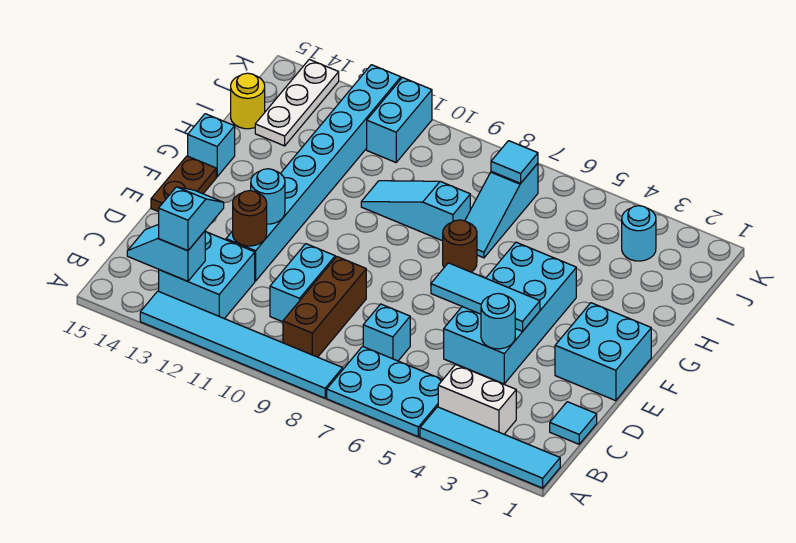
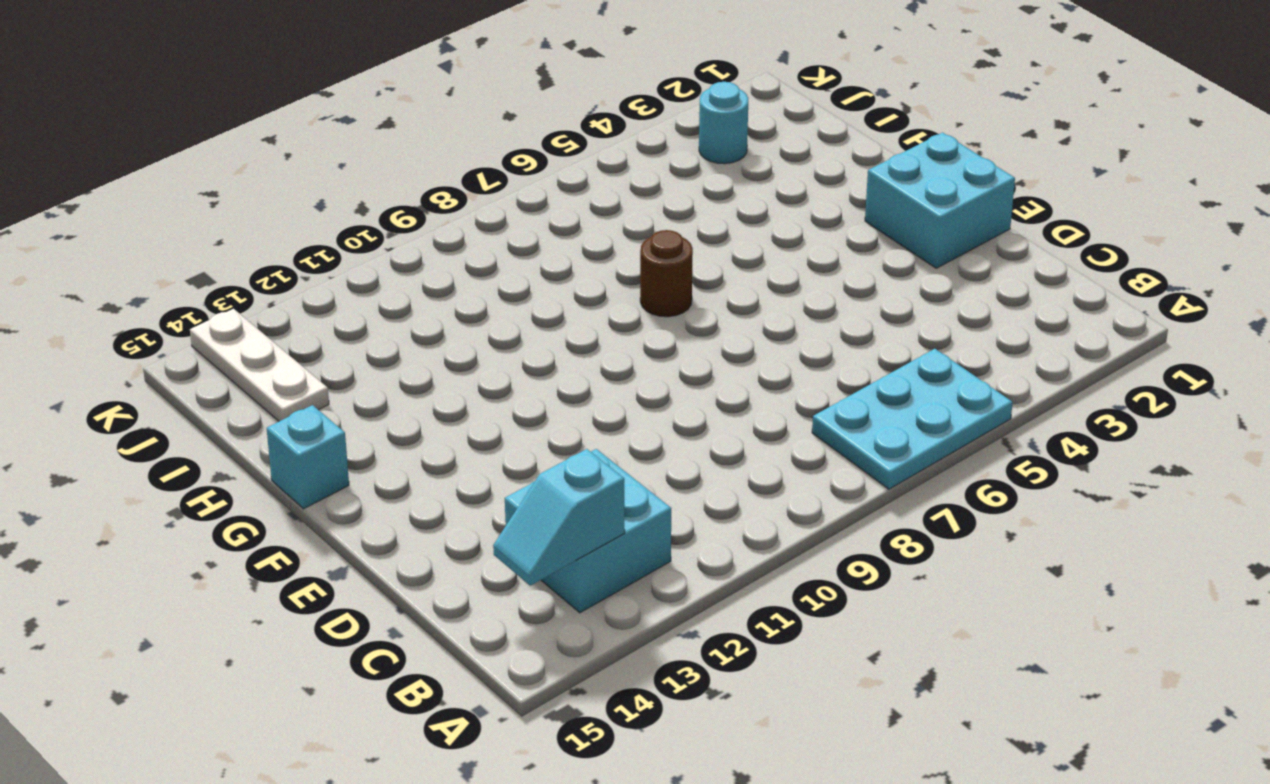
none -> cyan 1x4 tile [420,407,560,488]
none -> cyan 1x6 tile [140,291,343,398]
none -> white 1x2 brick [438,365,516,434]

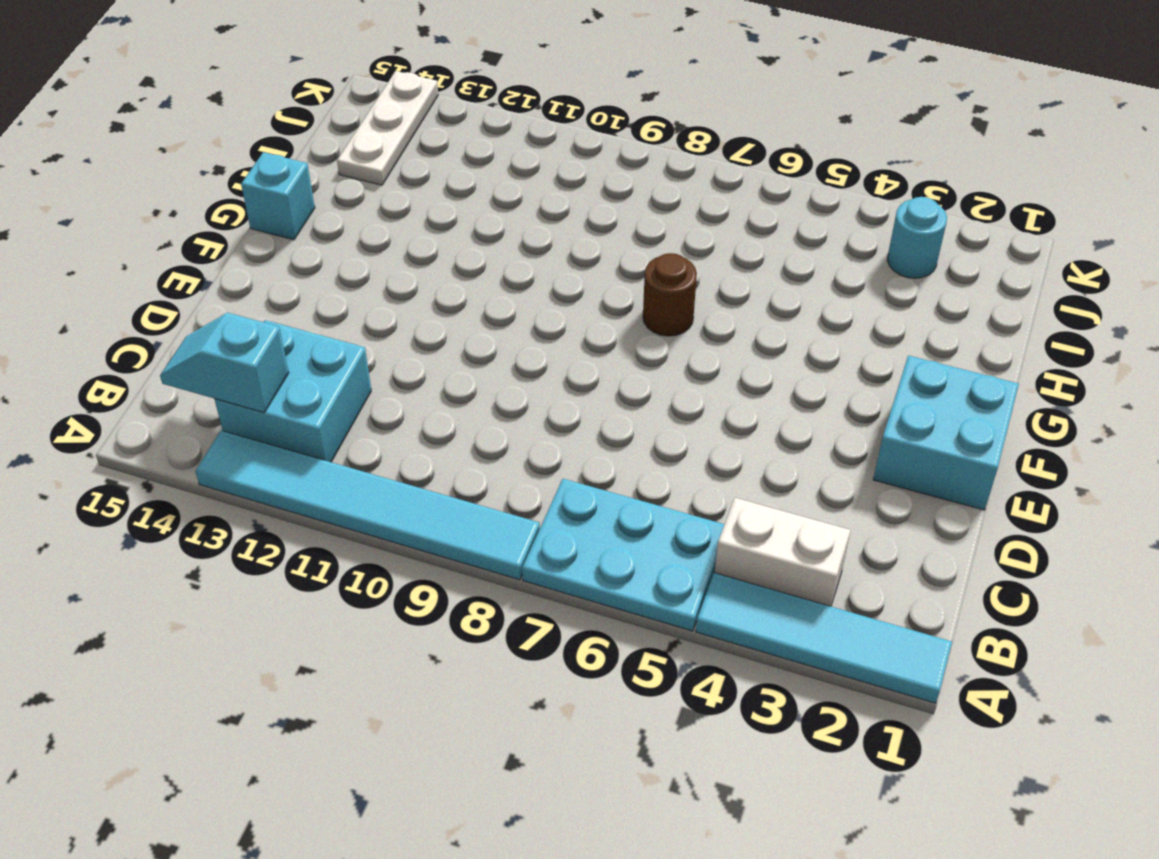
none -> brown 1x3 brick [283,257,366,357]
none -> cyan 1x1 tile [550,402,597,444]
none -> cyan 1x1 brick [363,304,410,361]

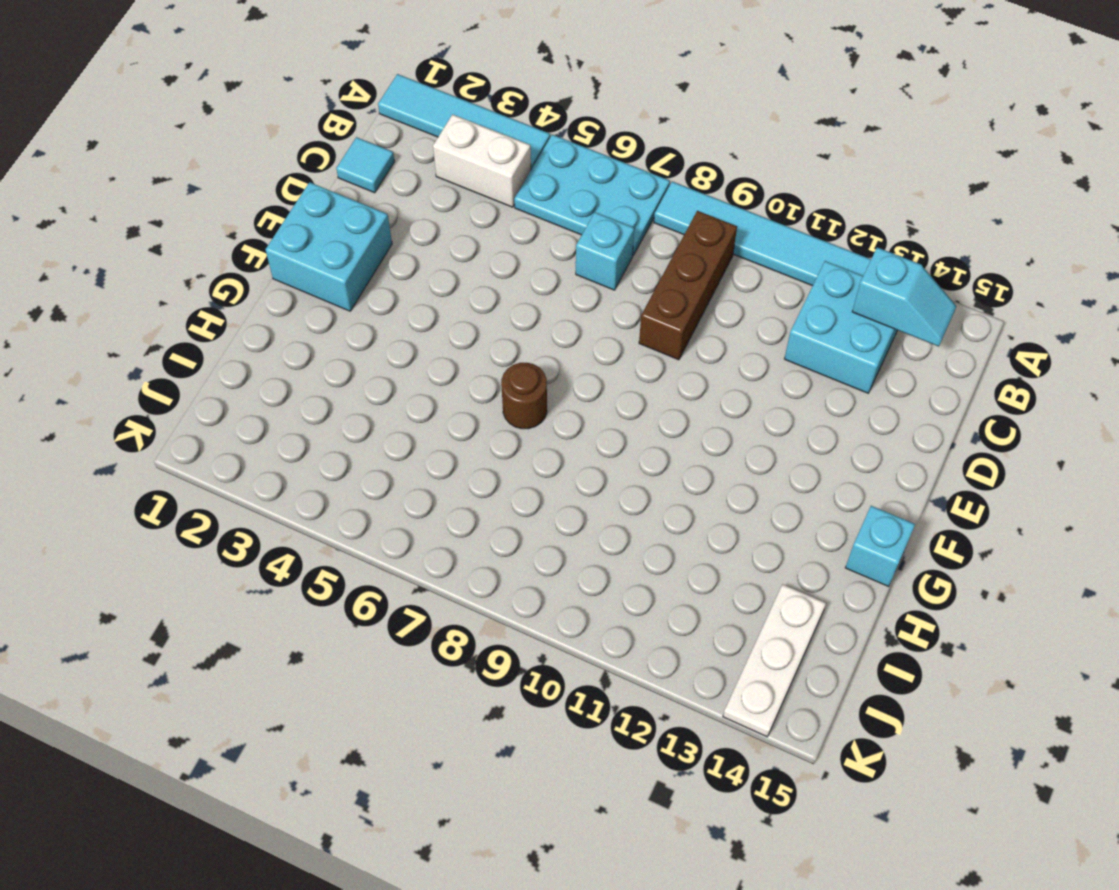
none -> cyan 1x2 brick [270,244,335,322]
none -> cyan 2x4 brick [444,242,576,384]
none -> cyan 1x8 brick [226,65,401,281]

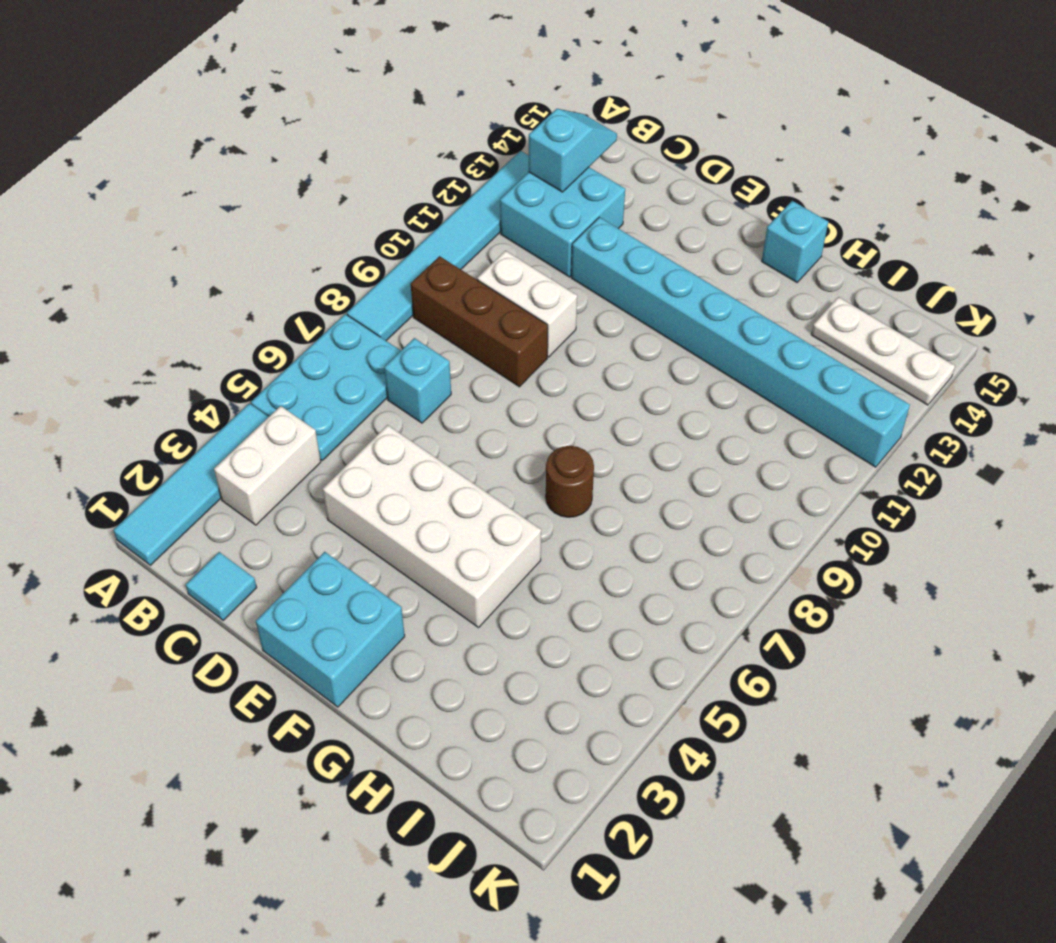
white 1x2 brick [477,251,577,357] -> cyan 1x2 brick [270,244,335,322]
white 2x4 brick [323,425,541,628] -> cyan 2x4 brick [444,242,576,384]
none -> brown 1x2 plate [151,156,216,212]
none -> cyan 1x3 slope [465,163,538,258]
none -> cyan 1x3 slope [361,181,470,241]

